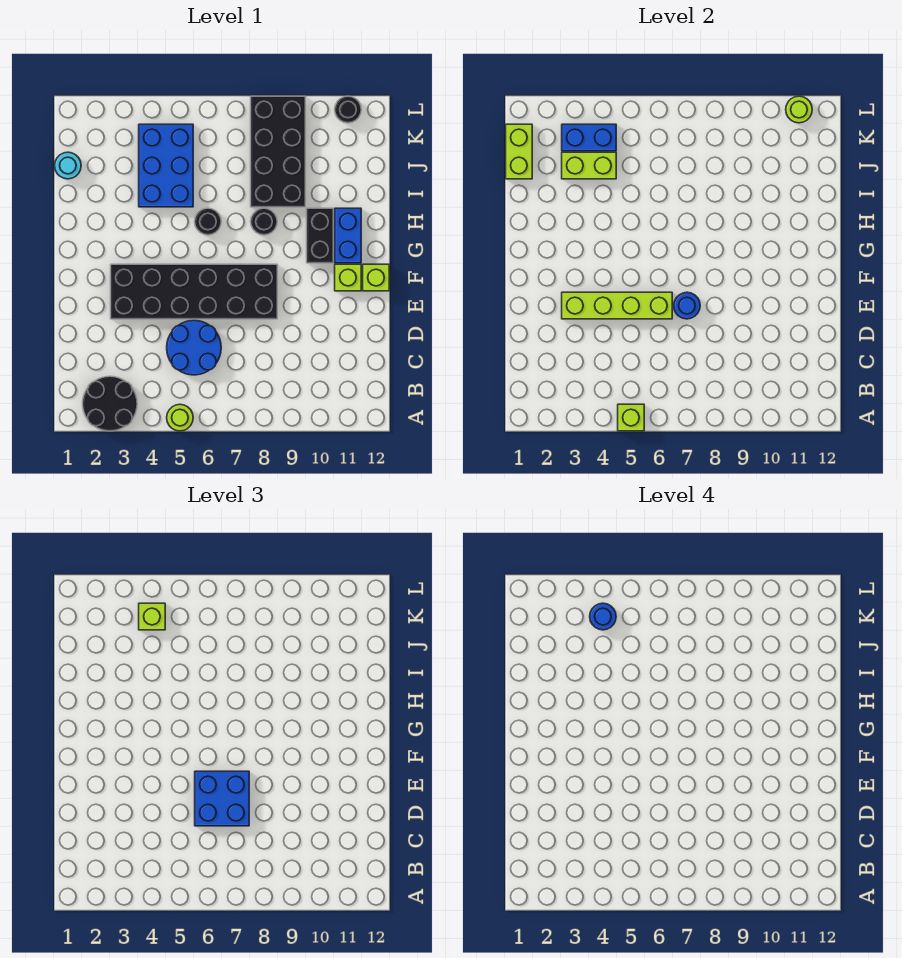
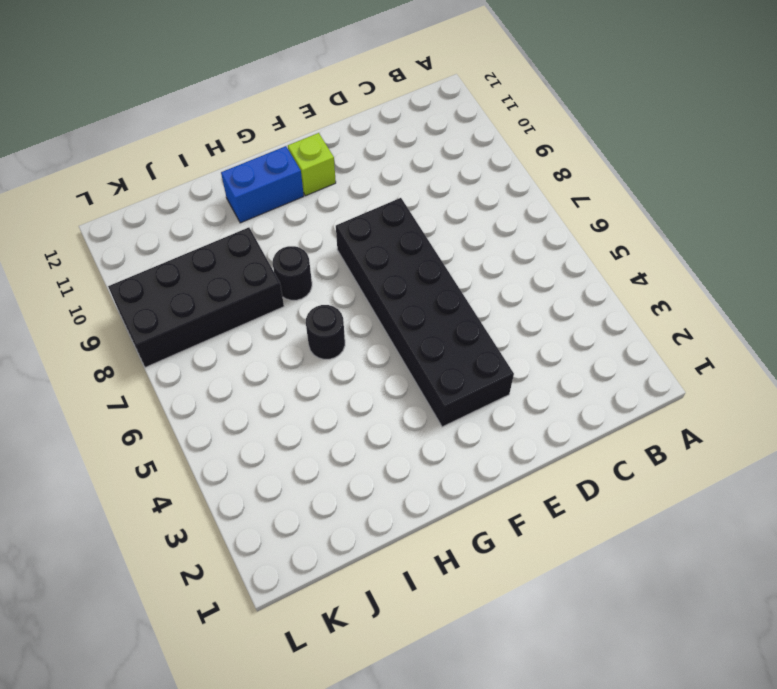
none -> black 2x2 round brick [83,376,137,431]
none -> lime 1x1 round brick [167,404,193,431]
none -> blue 2x2 round brick [167,320,221,375]

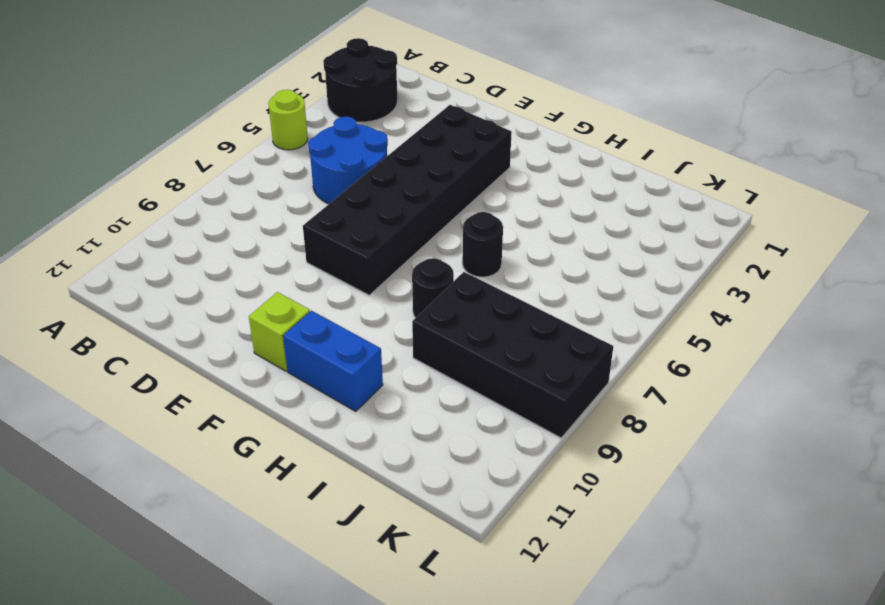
none -> lime 1x1 brick [363,264,389,291]
none -> black 1x2 brick [307,208,333,263]
none -> blue 2x3 brick [139,124,193,207]

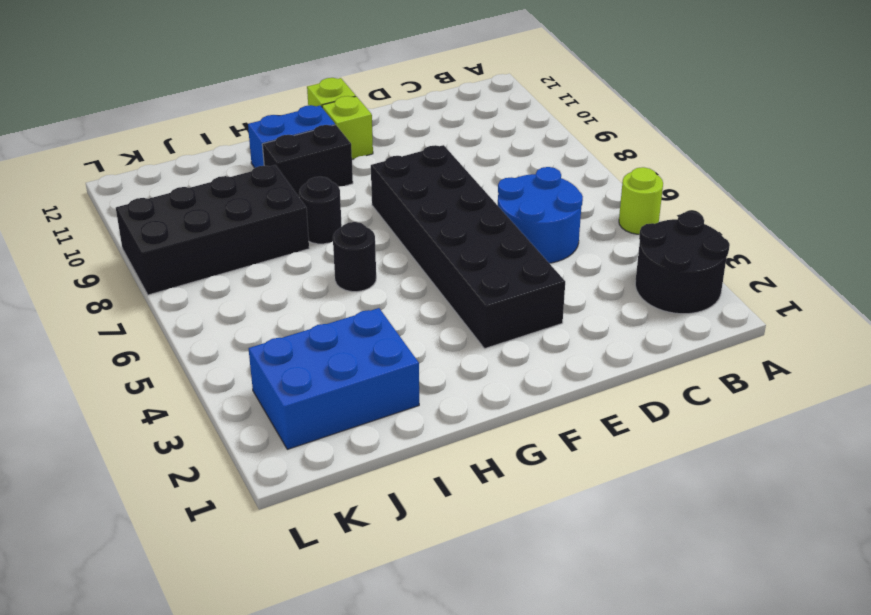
blue 2x3 brick [249,308,419,449] -> blue 2x3 brick moved to [139,124,193,207]
none -> cyan 1x1 round brick [55,152,81,179]
none -> black 1x1 round brick [335,96,361,123]
none -> lime 1x1 brick [618,404,644,431]

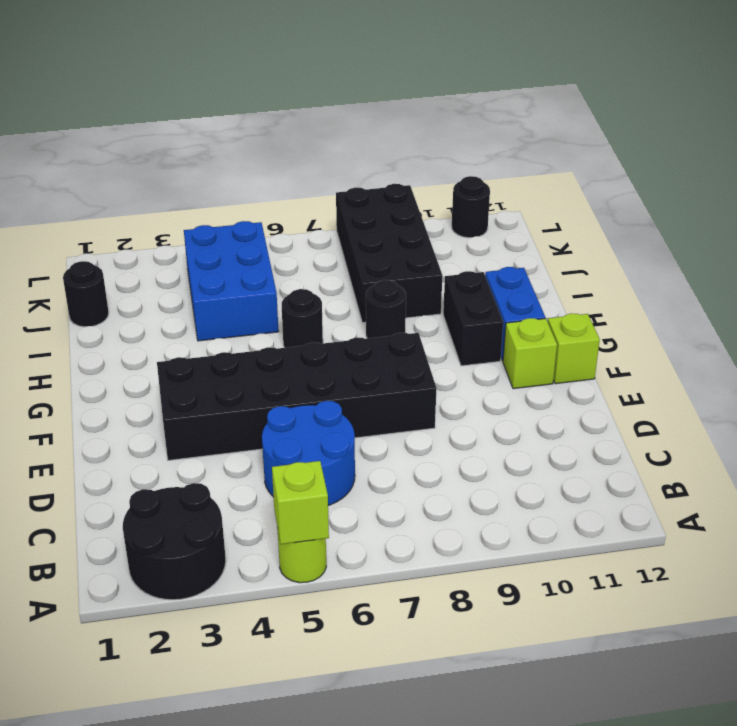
black 1x1 round brick [63,261,109,327] -> cyan 1x1 round brick [55,152,81,179]
none -> lime 1x4 brick [562,292,672,319]
none -> blue 1x1 round brick [674,292,700,319]
none -> lime 1x2 brick [506,124,532,179]

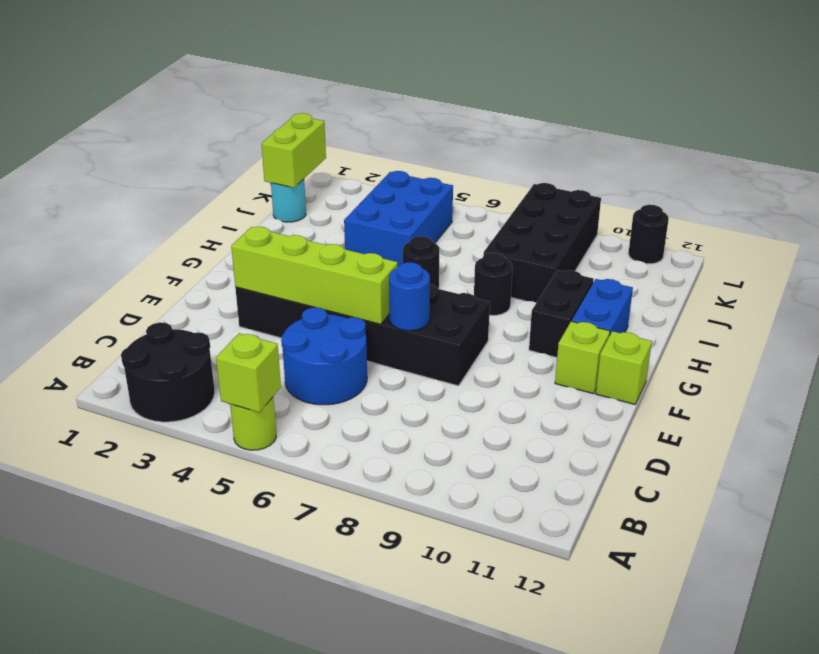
none -> lime 1x2 brick [562,152,616,179]
none -> blue 1x2 brick [562,124,616,151]
none -> lime 1x1 round brick [786,96,812,123]

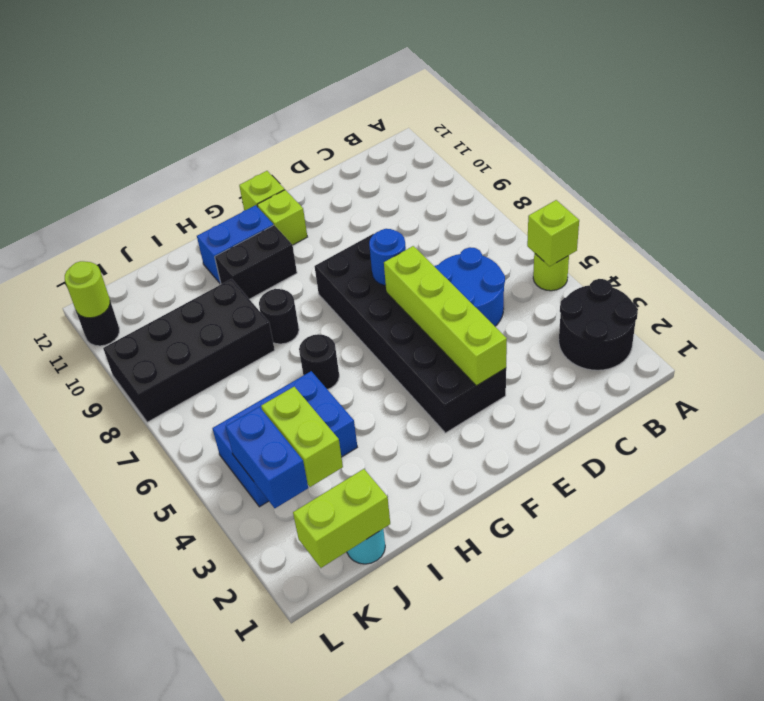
none -> blue 2x2 brick [195,771,249,826]
none -> lime 1x1 brick [139,603,165,630]
none -> blue 1x1 round brick [590,603,616,630]

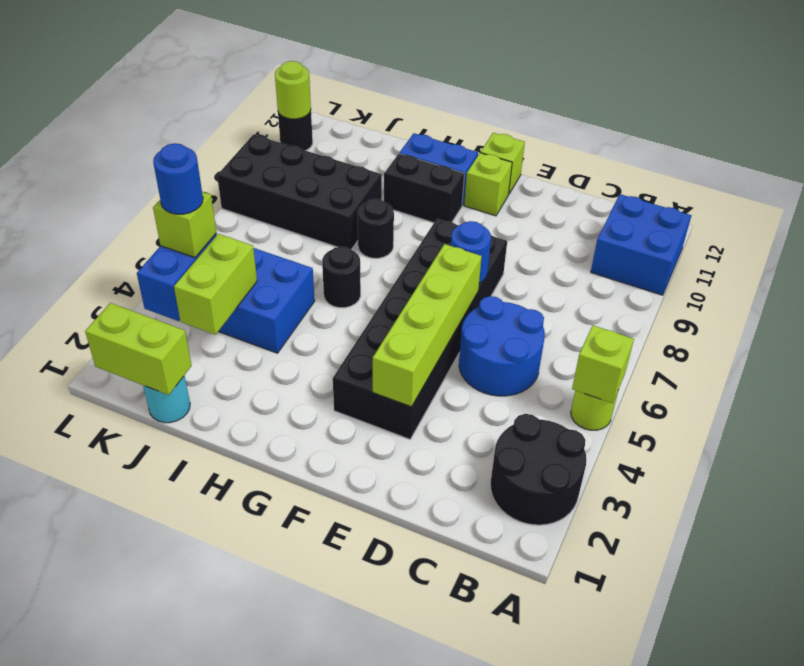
blue 2x2 brick [591,194,691,295] -> blue 2x2 brick moved to [195,771,249,826]

